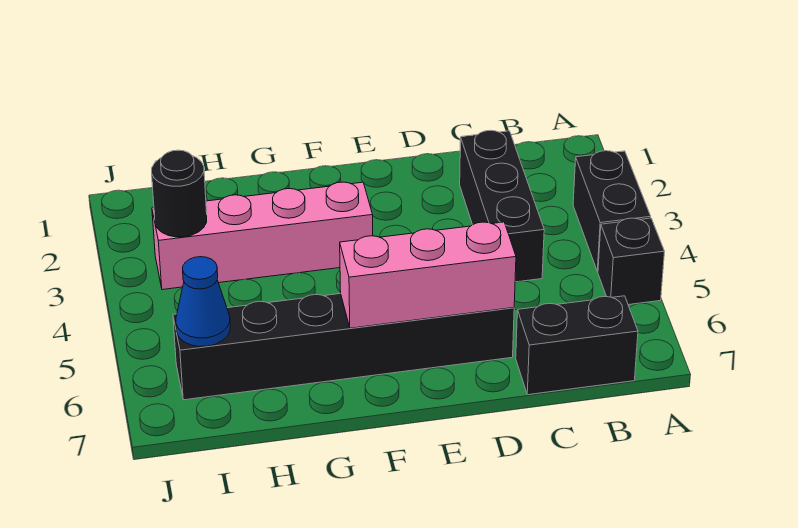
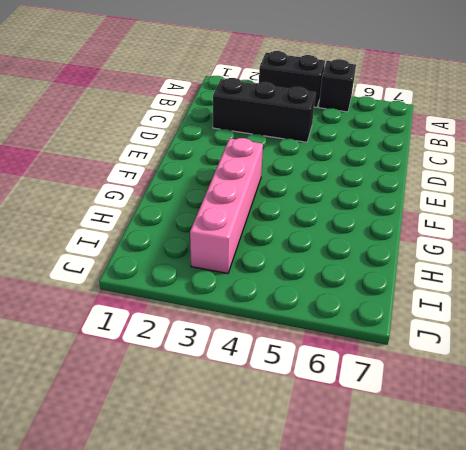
none -> black 1x2 brick [516,296,638,395]
none -> black 1x6 brick [173,294,514,400]

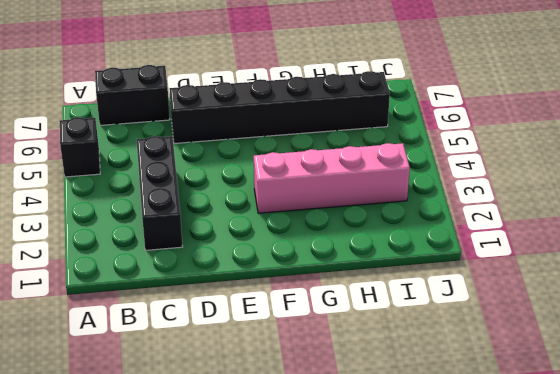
none -> black 1x2 brick [573,151,651,271]
none -> pink 1x3 brick [340,222,516,328]

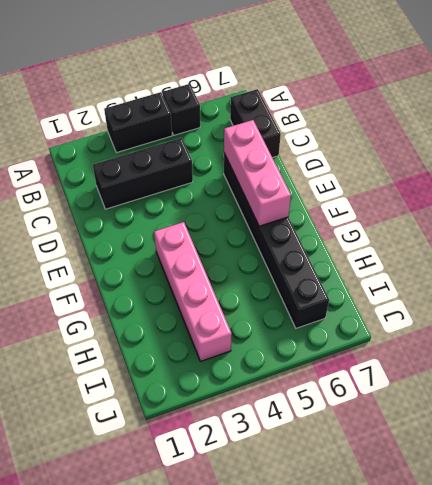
none -> black 1x1 round brick [152,150,207,237]
none -> blue 1x1 cone [176,257,230,347]

